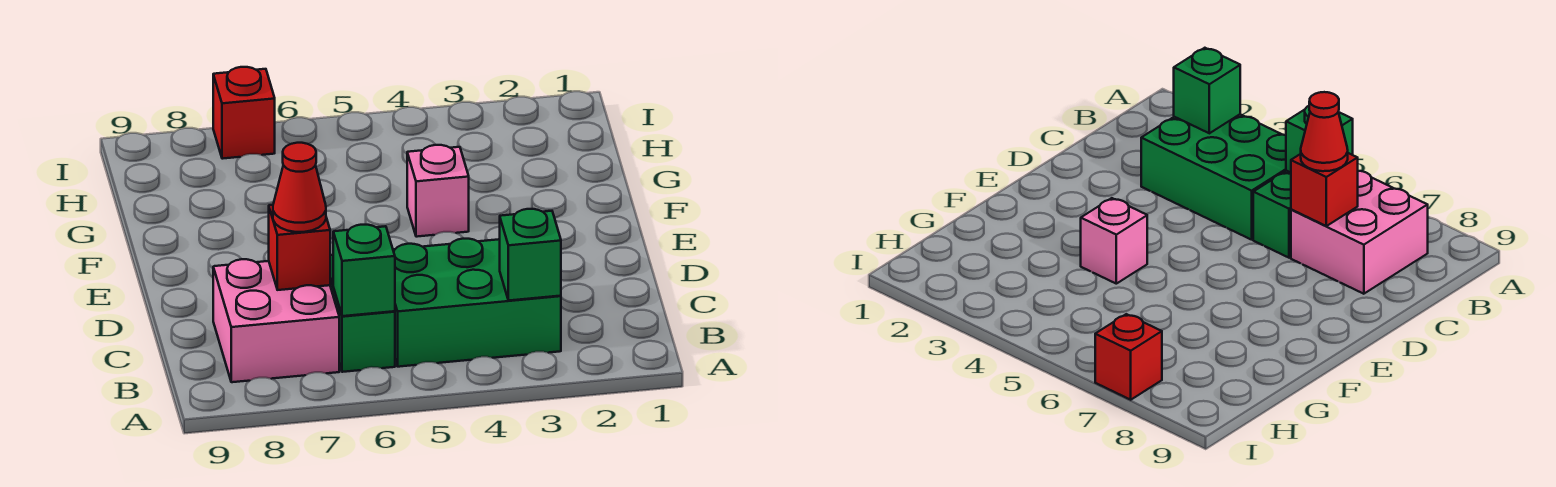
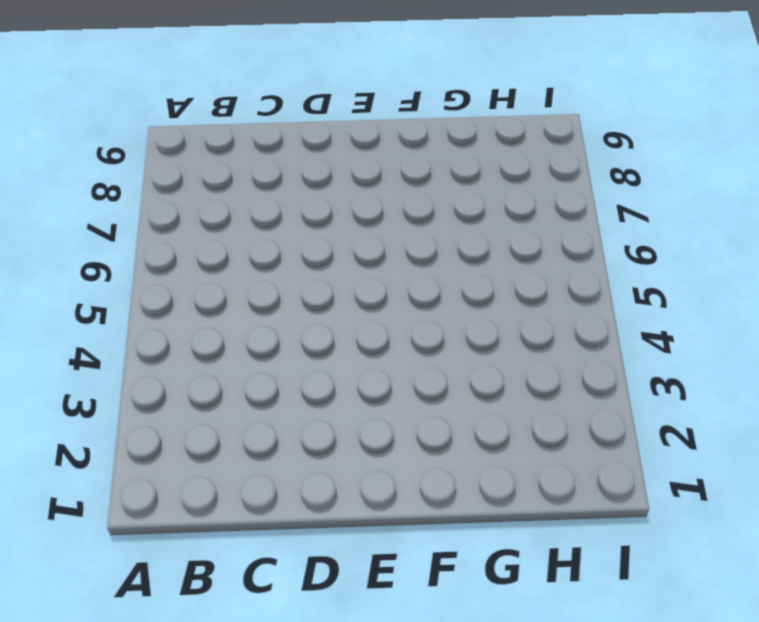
none -> green 2x3 brick [393,239,561,367]
none -> green 1x2 brick [330,255,395,372]

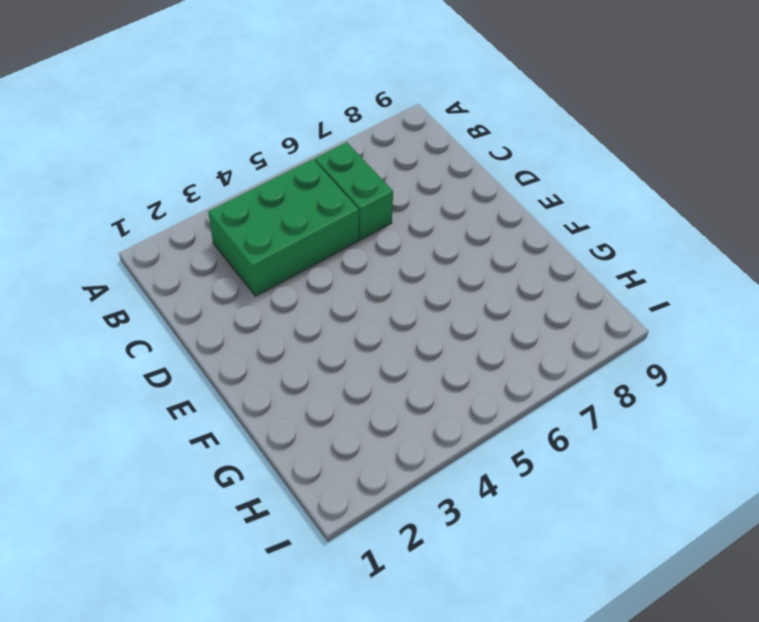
none -> pink 2x2 brick [213,259,339,382]
none -> pink 1x1 brick [407,145,469,237]

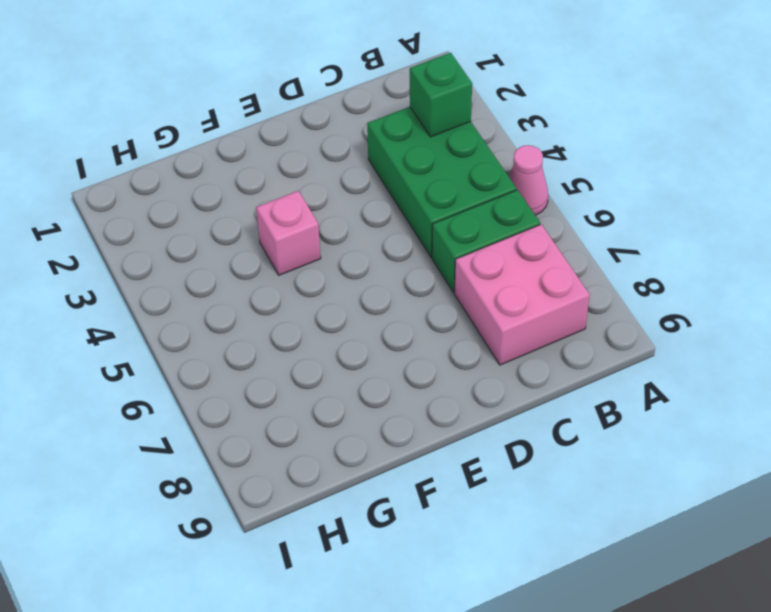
pink 1x1 cone [509,145,548,215] -> none
none -> red 1x1 brick [213,67,275,159]
none -> green 1x1 brick [333,225,395,316]

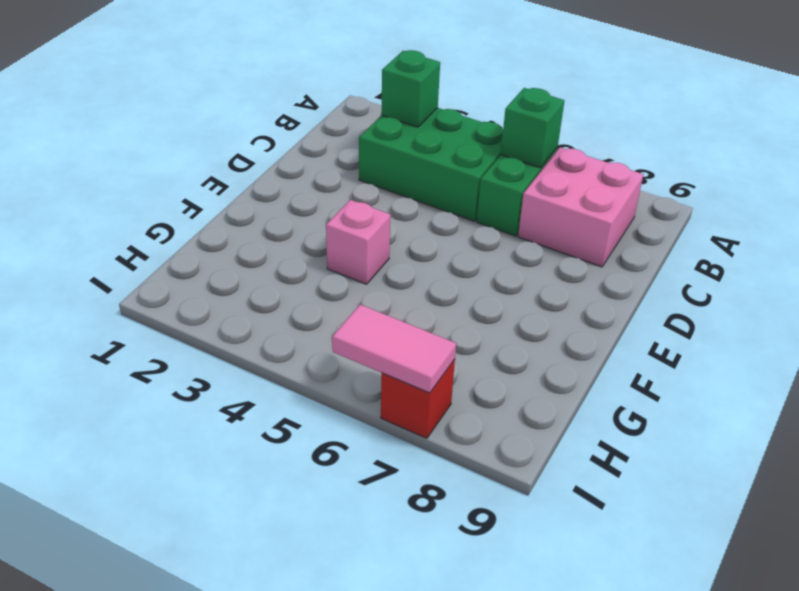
pink 1x2 tile [332,305,456,393] -> none
none -> red 1x1 brick [269,205,330,290]
none -> red 1x1 cone [273,143,326,232]

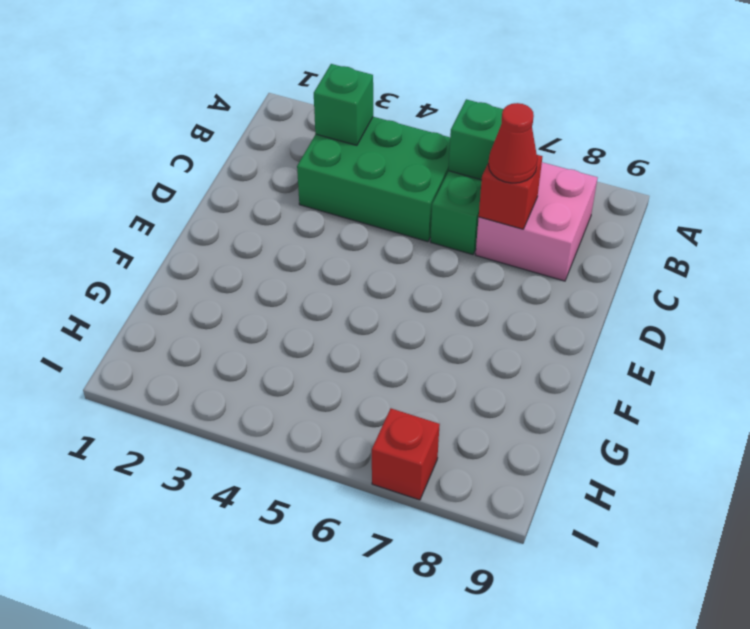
none -> pink 1x1 brick [407,145,469,237]

